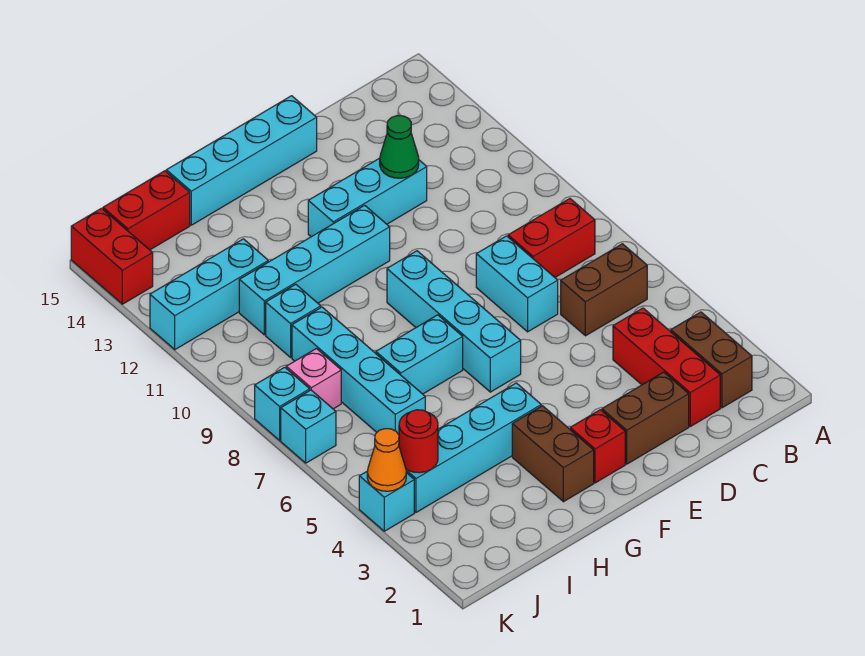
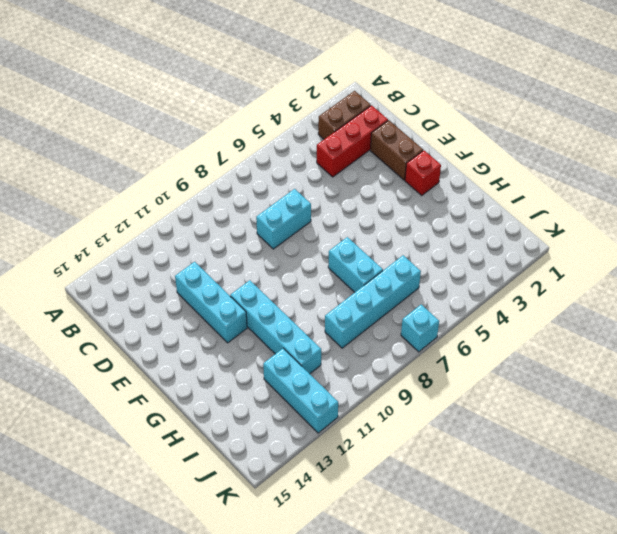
none -> brown 1x2 brick [561,244,647,336]
none -> red 1x2 brick [508,199,595,277]
none -> cyan 1x4 brick [166,96,317,225]

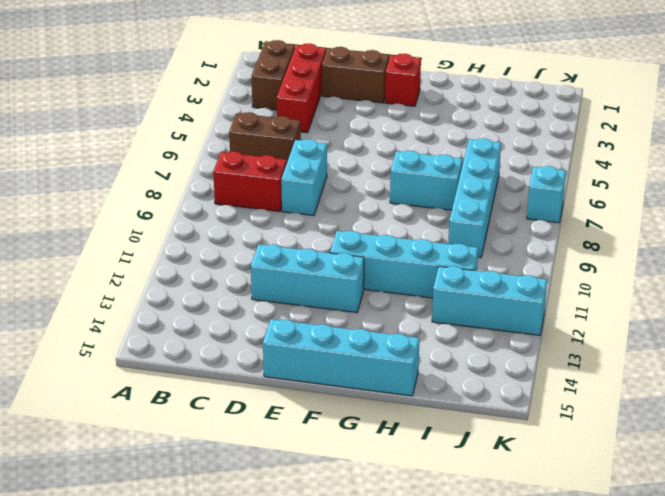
none -> cyan 1x4 brick [387,251,521,392]
none -> brown 1x2 brick [512,406,594,502]
none -> cyan 1x4 brick [406,383,541,512]

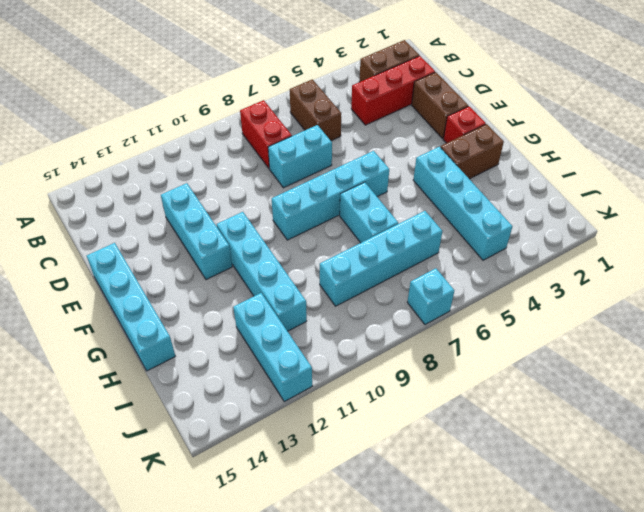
none -> cyan 1x1 brick [266,284,321,357]
none -> red 1x2 brick [103,171,190,250]
none -> pink 1x1 brick [286,349,341,409]

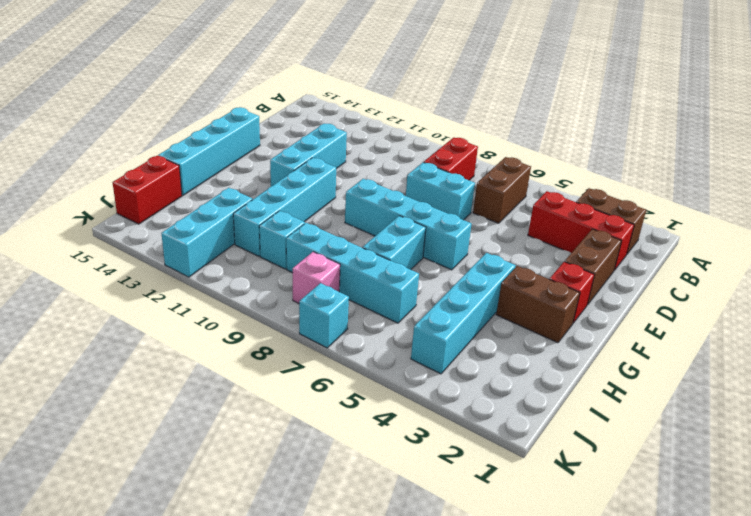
none -> cyan 1x1 brick [359,471,414,531]
none -> cyan 1x1 brick [255,367,310,440]
none -> red 1x2 brick [71,208,153,304]

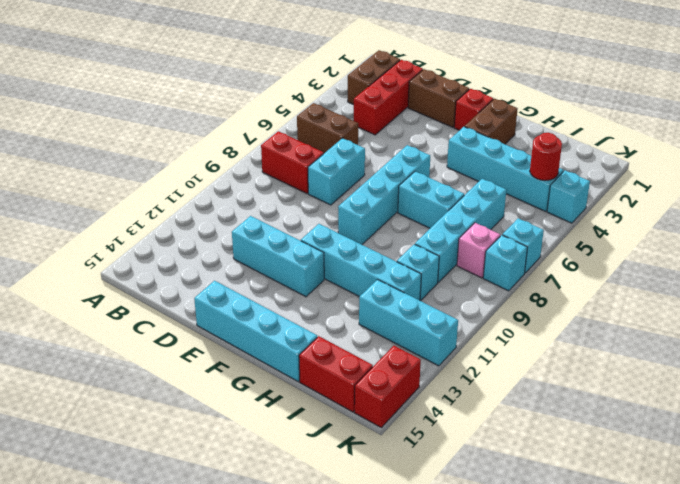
none -> green 1x1 cone [380,116,419,178]
none -> orange 1x1 cone [367,429,406,491]

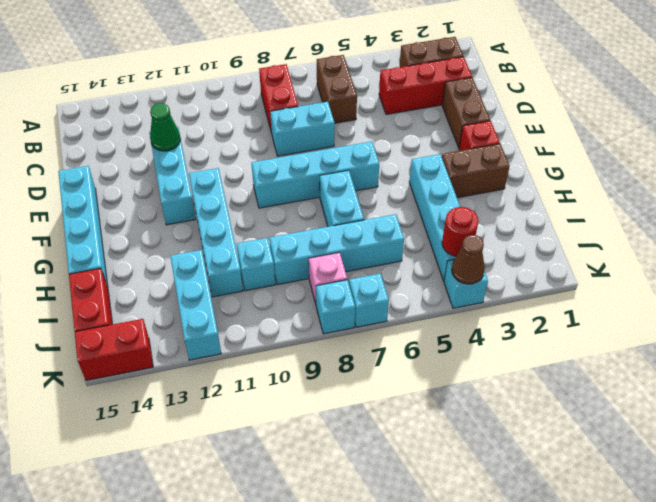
brown 1x1 cone [452,235,485,284] -> orange 1x1 cone [367,429,406,491]

